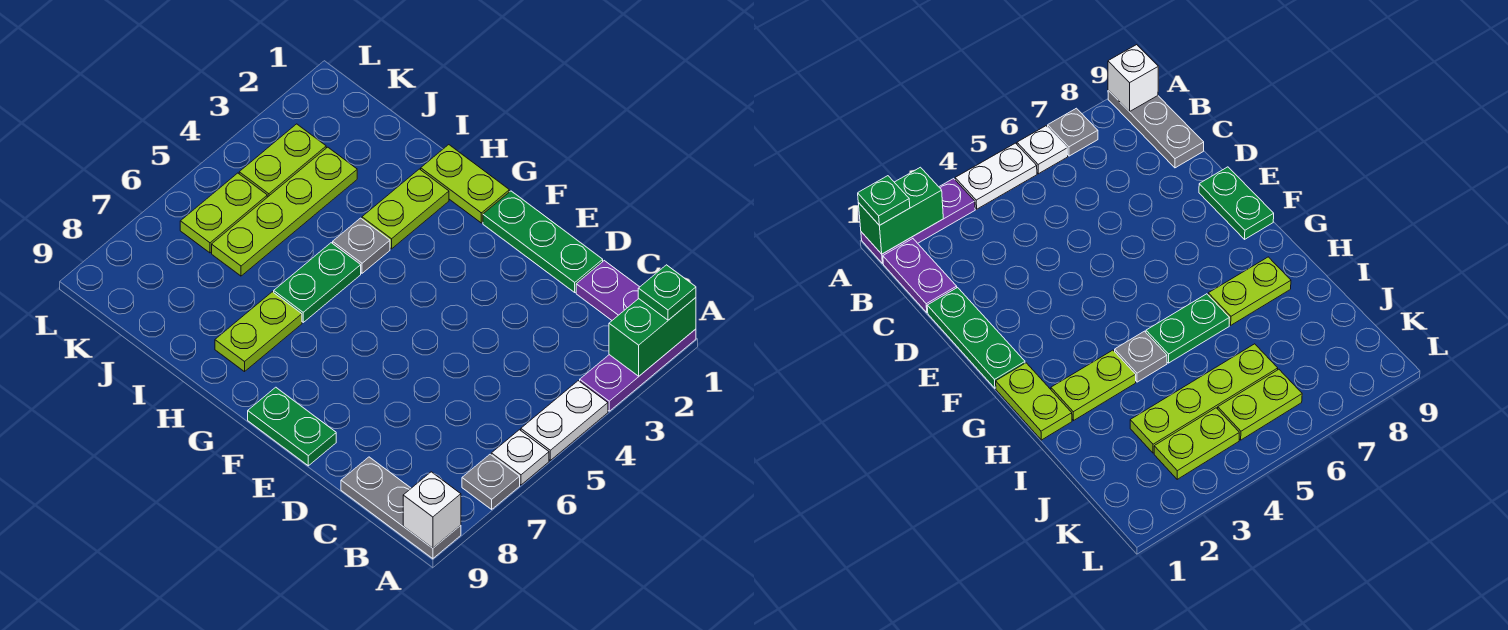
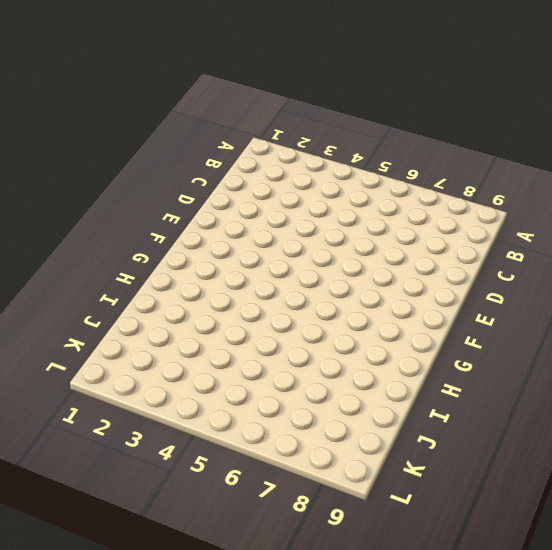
none -> purple 1x3 plate [580,329,696,411]
none -> white 1x2 plate [521,381,608,460]
none -> white 1x1 plate [491,430,549,485]

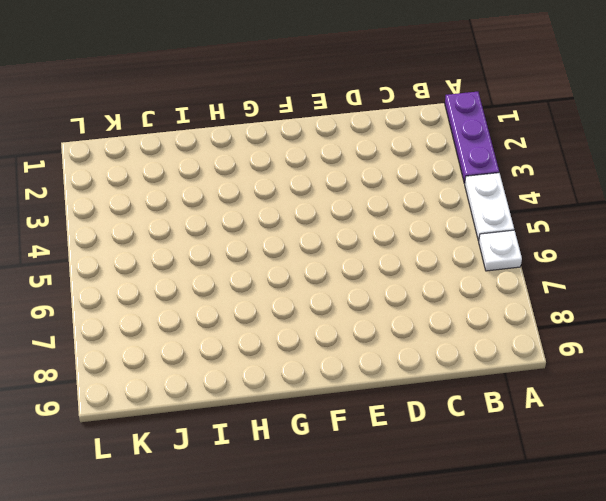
none -> grey 1x1 plate [462,454,520,509]
none -> grey 1x3 plate [341,457,461,559]
none -> purple 1x2 plate [576,261,639,320]

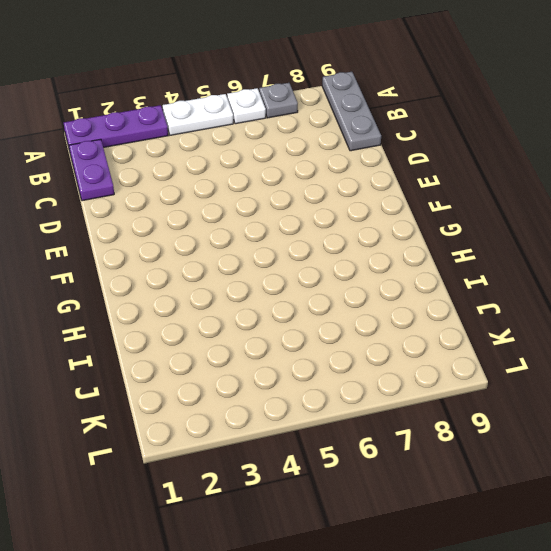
none -> green 1x3 plate [483,191,603,292]
none -> green 1x2 plate [248,387,336,466]
none -> lime 1x2 plate [421,145,509,223]

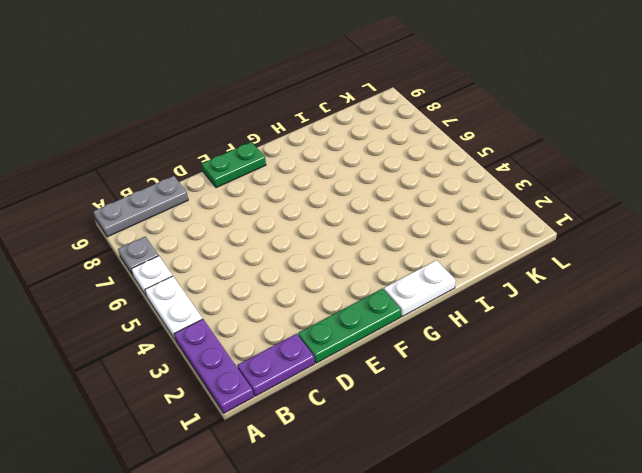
white 1x2 plate [384,260,456,316] -> lime 1x2 plate [421,145,509,223]
none -> lime 1x2 plate [362,169,449,249]
none -> grey 1x1 plate [333,218,390,273]
none -> green 1x2 plate [274,243,361,322]

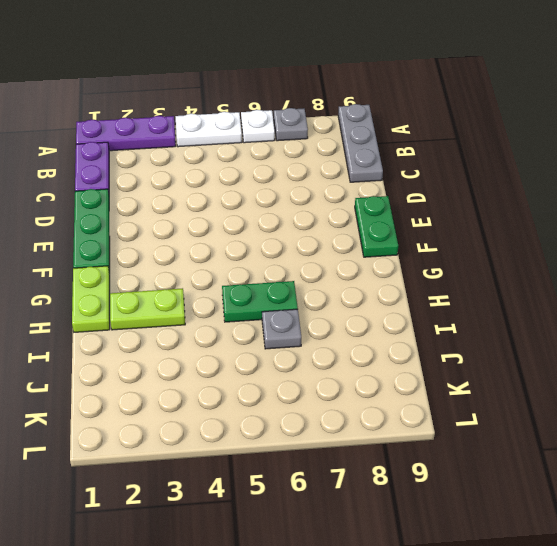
grey 1x1 plate [262,309,301,349] -> grey 1x1 plate moved to [333,218,390,273]
none -> lime 1x2 plate [215,292,302,372]
none -> lime 1x4 plate [212,147,357,276]
none -> lime 1x2 plate [239,124,326,197]

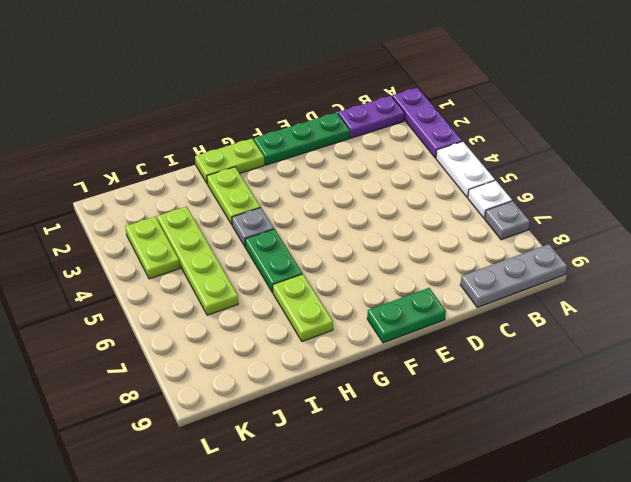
none -> lime 1x2 plate [180,173,267,253]
none -> green 1x2 brick [609,298,696,376]
none -> white 1x1 brick [403,472,461,548]

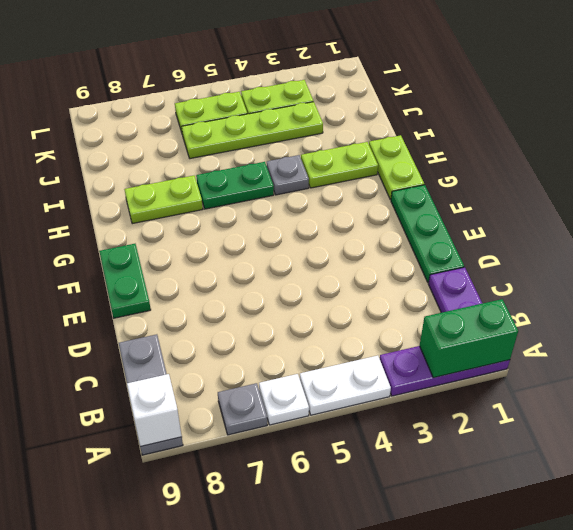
none -> green 1x1 plate [638,265,696,320]

